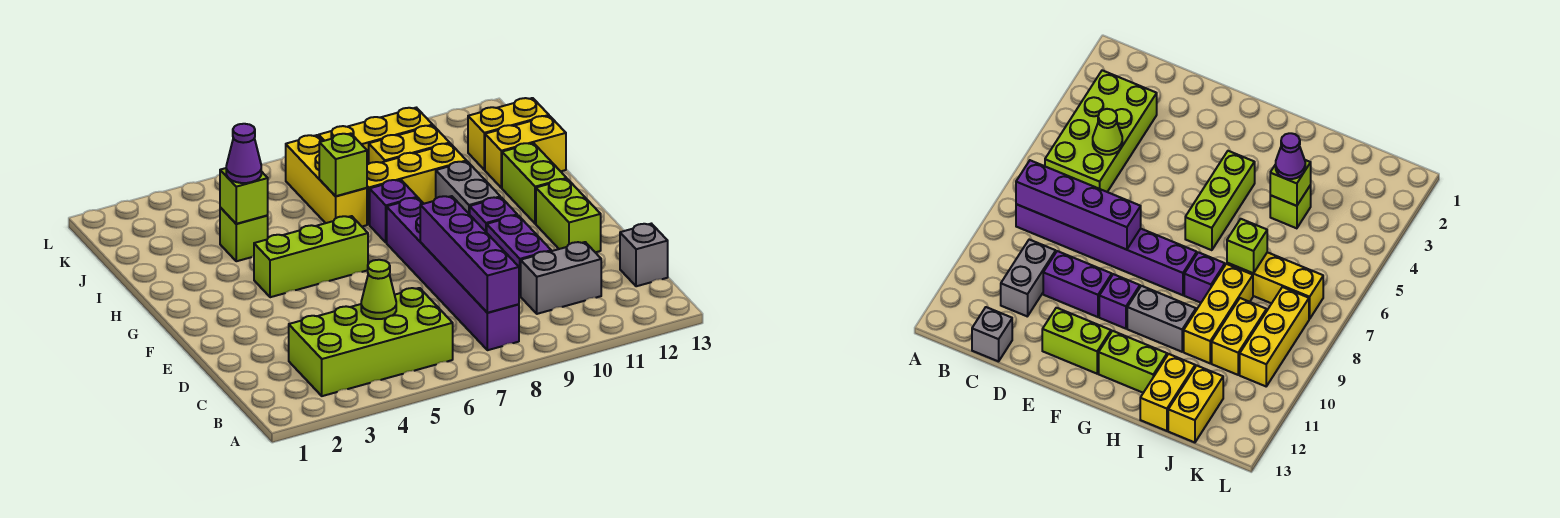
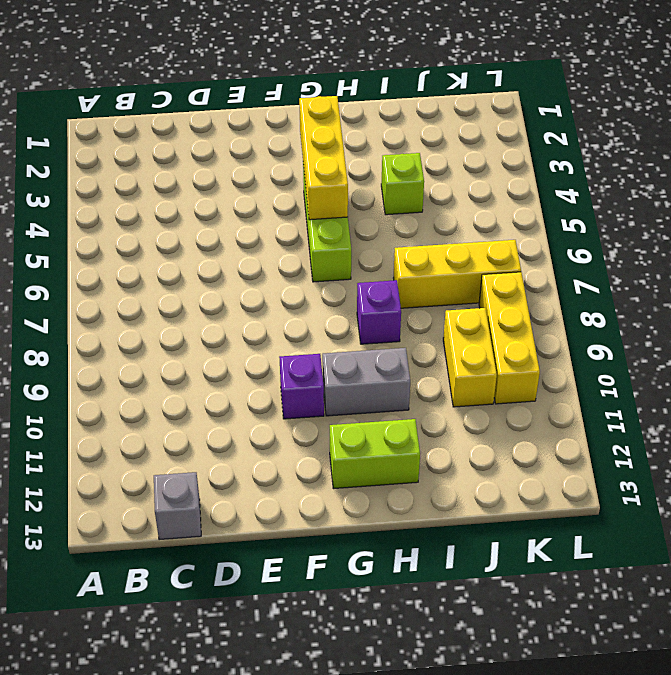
yellow 1x3 brick [299,96,348,220] -> yellow 1x3 brick moved to [367,144,467,225]
none -> lime 2x4 brick [289,288,453,396]
none -> purple 1x6 brick [387,198,519,350]
none -> grey 1x2 brick [521,242,601,314]

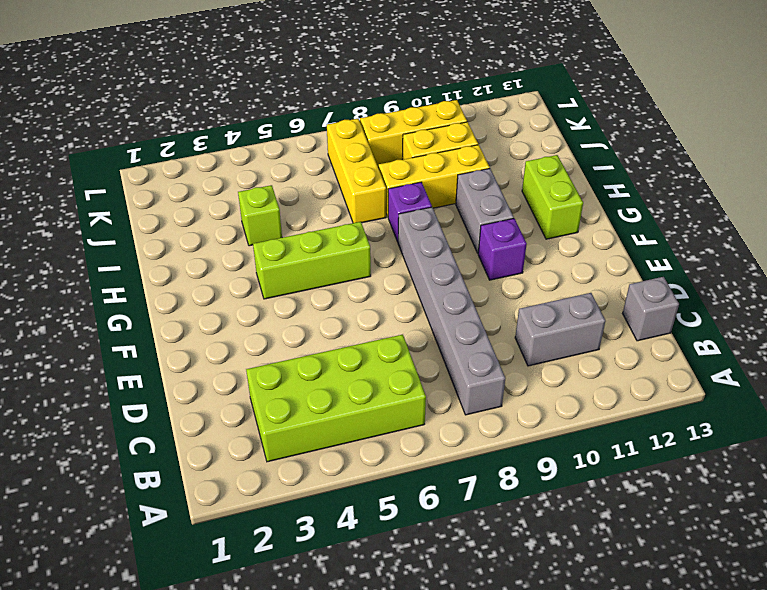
grey 1x6 brick [398,207,505,415] -> purple 1x6 brick [387,198,519,350]
none -> purple 1x2 brick [487,215,551,296]
none -> lime 1x2 brick [536,179,601,252]
none -> yellow 1x2 brick [485,116,566,188]

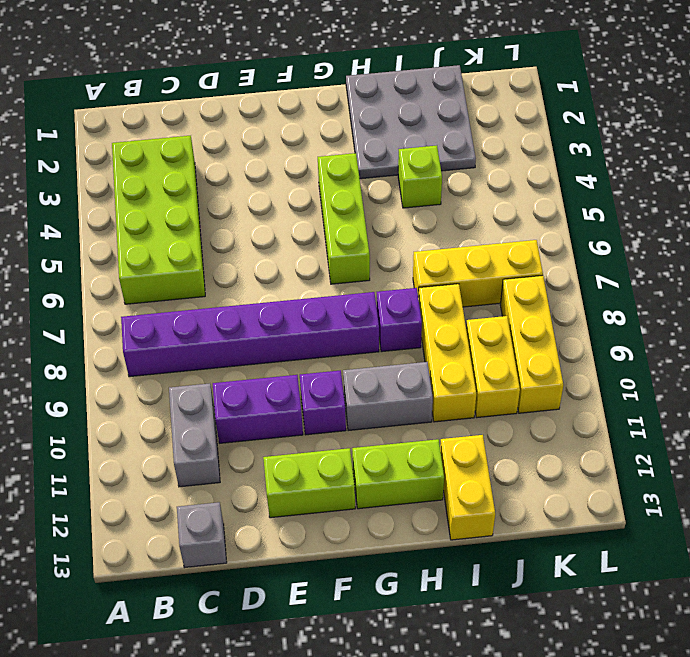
grey 3x3 plate [346,65,476,179] -> none
none -> yellow 1x2 brick [468,98,549,170]
none -> purple 1x4 brick [420,196,519,313]
none -> lime 1x1 cone [361,260,396,319]

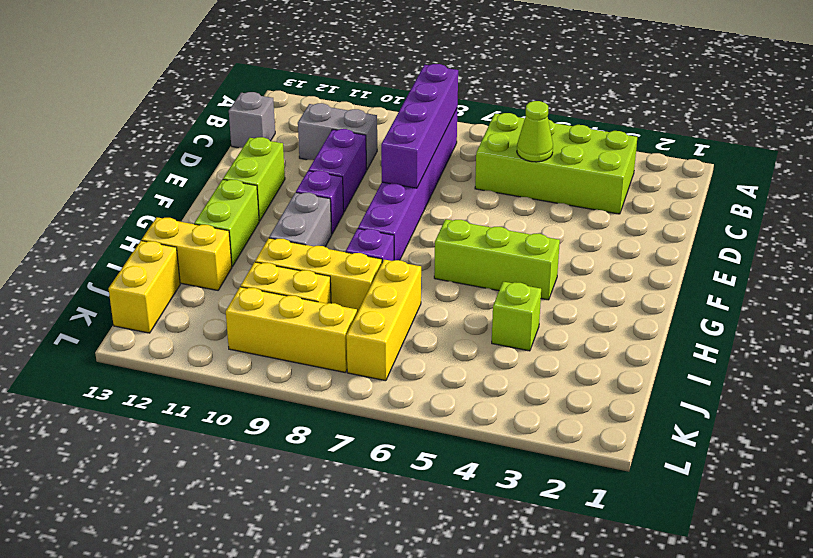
yellow 1x2 brick [109,241,180,333] -> yellow 1x2 brick turned to [468,98,549,170]
none -> lime 1x1 brick [220,168,268,224]
none -> lime 1x1 brick [319,134,367,196]
none -> purple 1x1 cone [226,124,261,183]

